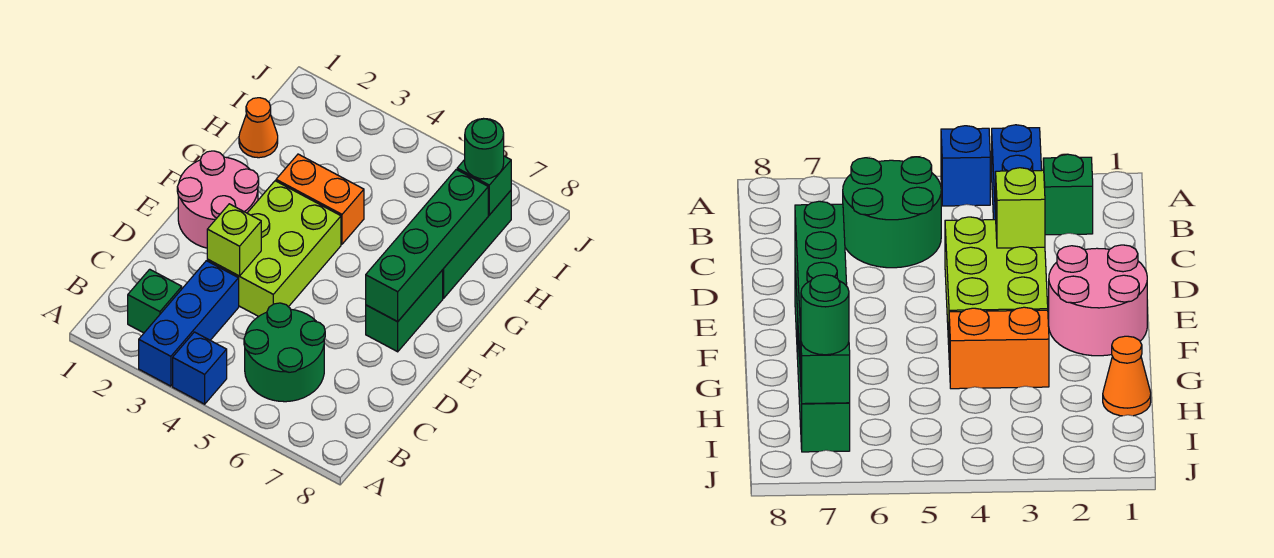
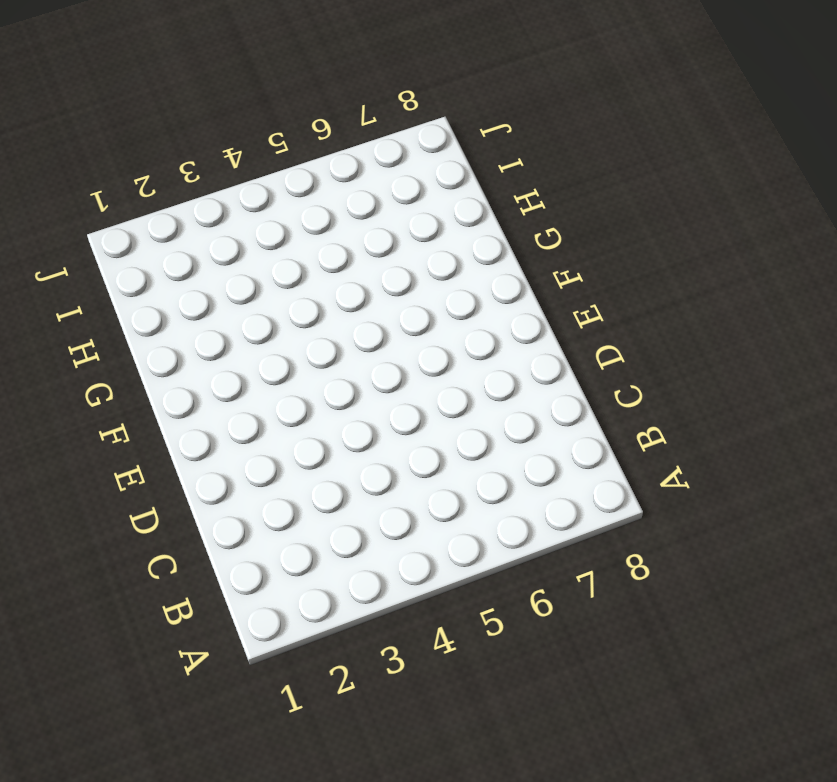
none -> blue 1x3 brick [139,261,239,386]
none -> blue 1x1 brick [173,332,227,404]
none -> green 1x1 brick [128,269,182,333]

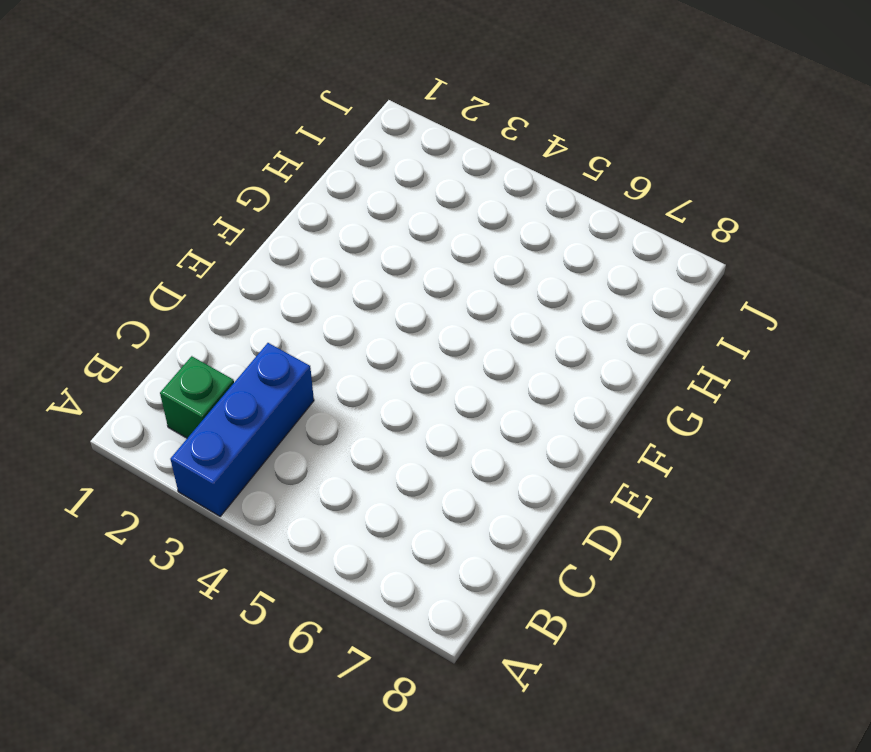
none -> blue 1x1 brick [173,332,227,404]
none -> green 2x2 round brick [244,303,325,402]
none -> lime 2x3 brick [207,181,341,316]

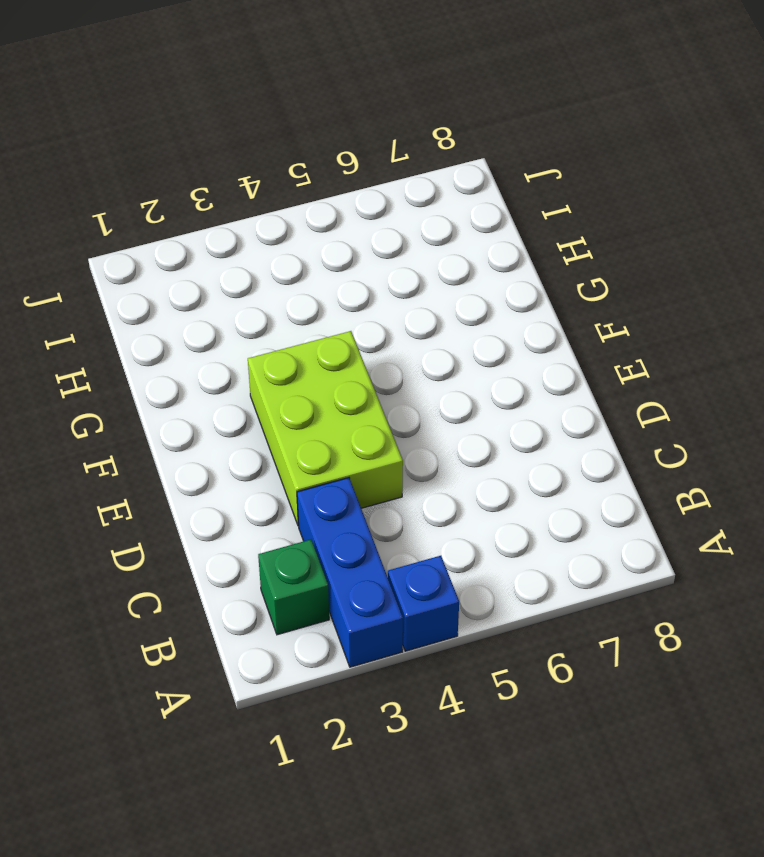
none -> green 2x2 round brick [244,303,325,402]
none -> pink 2x2 round brick [177,151,259,248]
none -> green 1x2 brick [366,270,443,352]

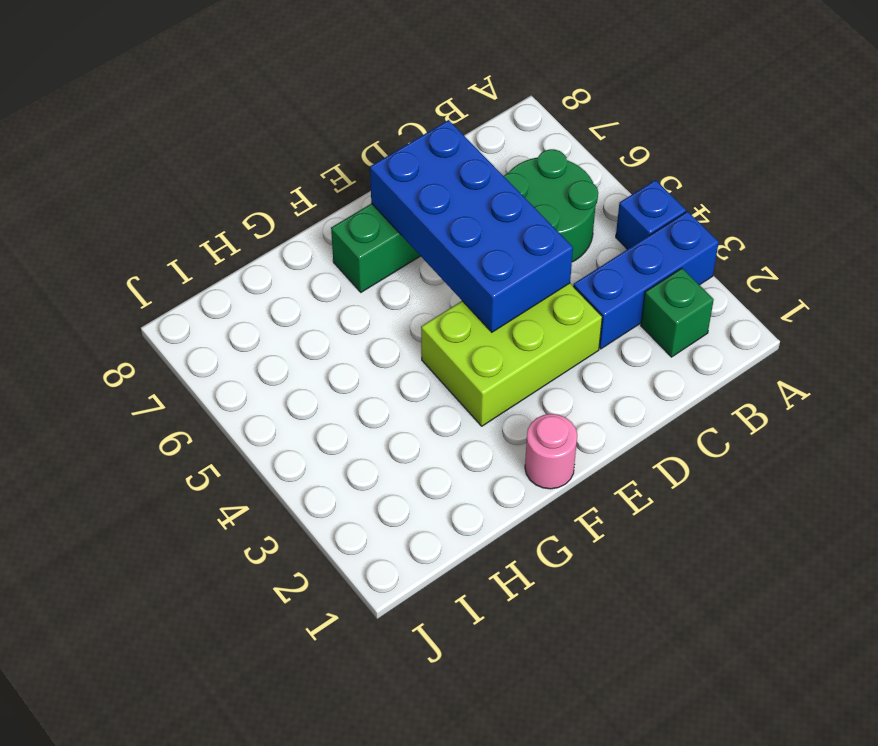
blue 2x4 brick [370,120,573,332] -> green 1x4 brick [366,170,488,322]
pink 1x1 round brick [525,414,577,489] -> pink 2x2 round brick [177,151,259,248]
none -> orange 1x2 brick [276,154,364,244]
none -> green 1x3 brick [443,191,511,298]
none -> orange 1x1 cone [239,98,278,158]

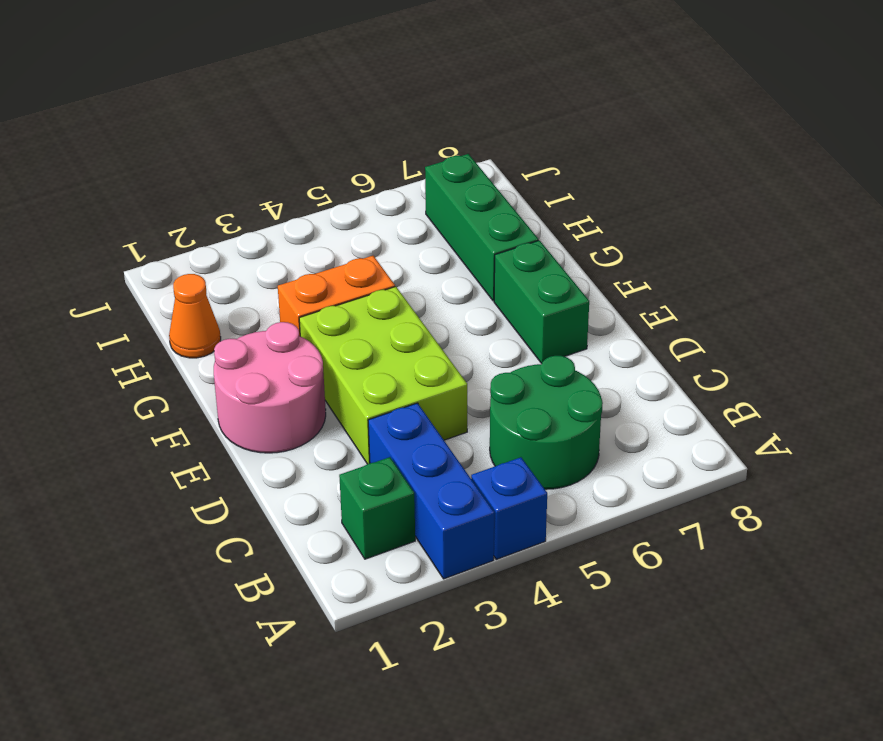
none -> lime 1x1 brick [207,204,261,276]
none -> green 1x4 brick [366,170,488,322]
none -> green 1x1 brick [457,156,511,215]

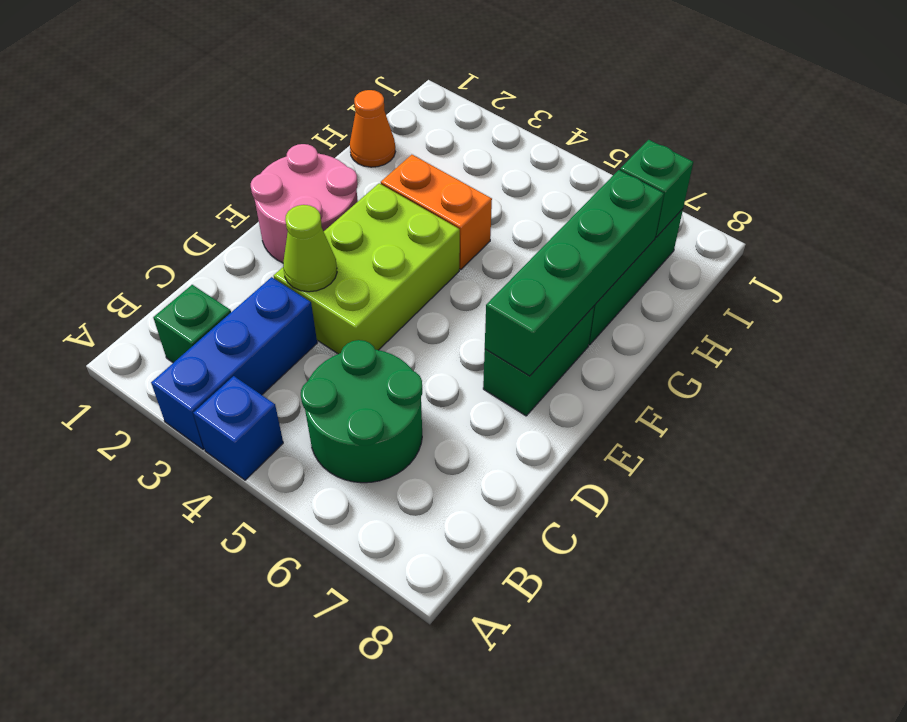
lime 1x1 cone [283,205,337,292] -> lime 1x1 brick [207,204,261,276]
none -> green 1x1 round brick [465,119,504,179]

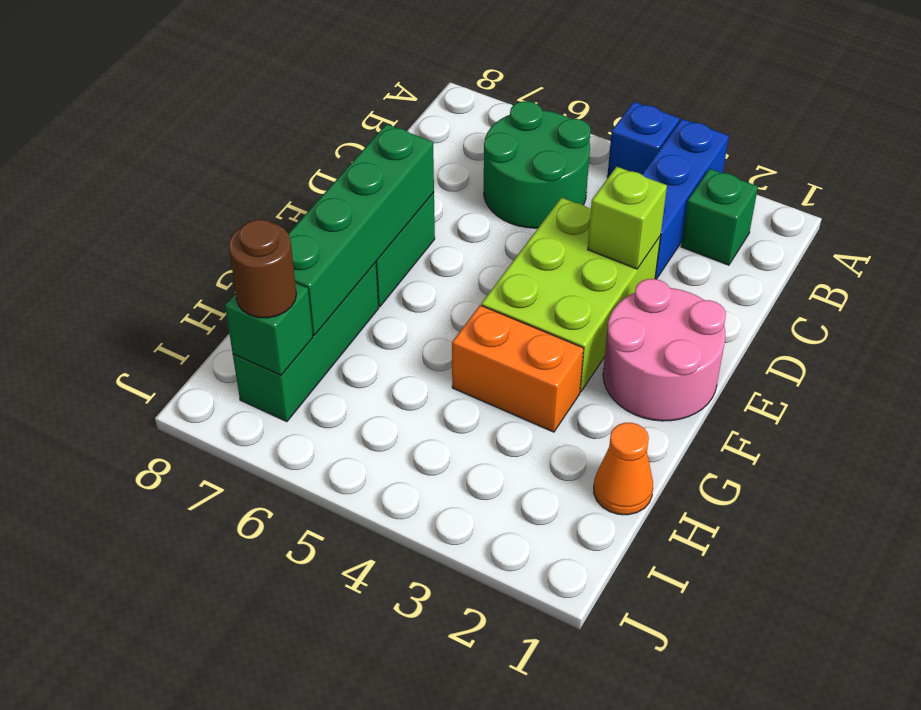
brown 1x1 round brick [229,220,296,318] -> green 1x1 round brick [465,119,504,179]

